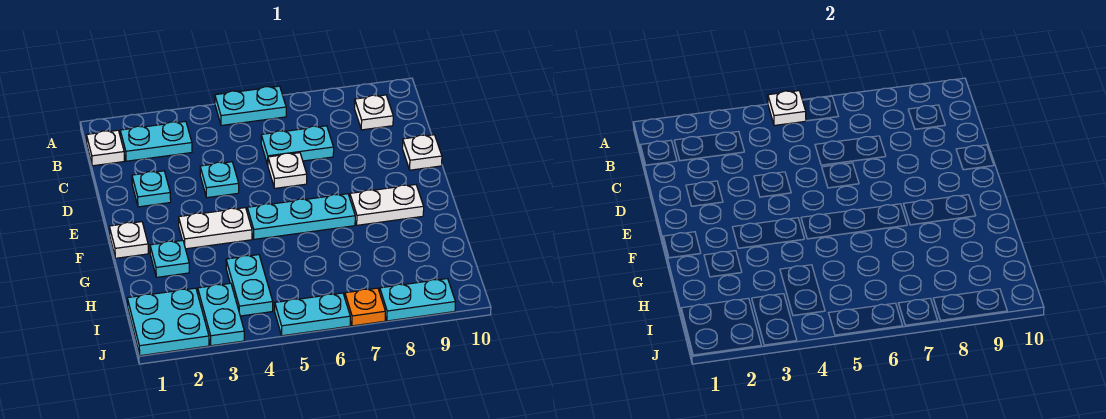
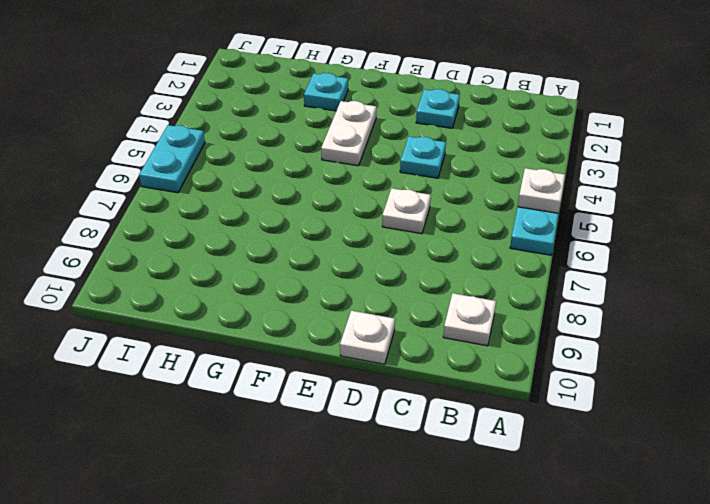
none -> white 1x1 plate [86,130,124,166]
none -> cyan 1x2 plate [120,121,192,161]
none -> cyan 1x2 plate [261,126,334,165]

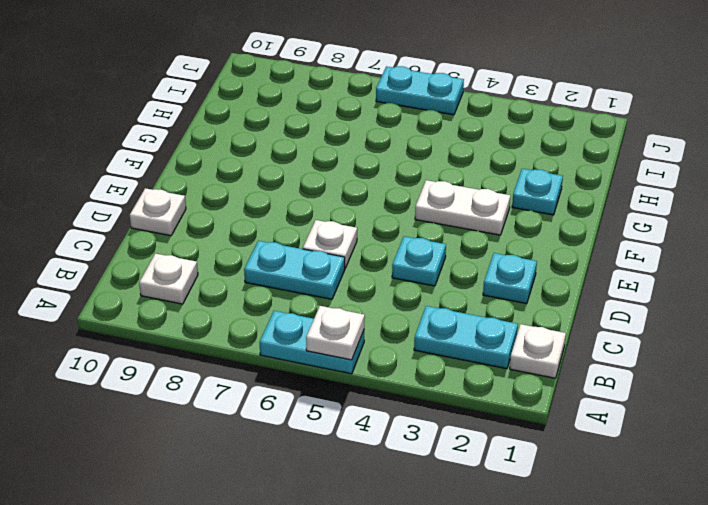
none -> white 1x1 plate [109,222,148,258]
none -> cyan 1x3 plate [247,194,355,239]
none -> white 1x2 plate [350,185,424,225]

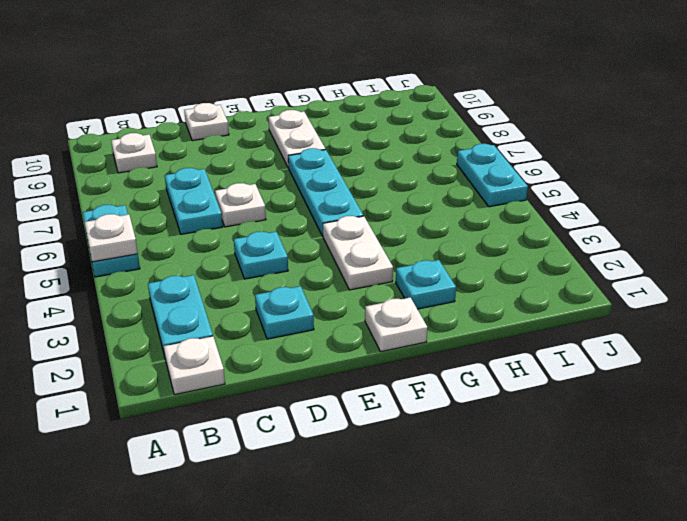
none -> cyan 1x2 plate [226,255,273,316]
none -> cyan 2x2 plate [127,288,209,356]
none -> cyan 1x2 plate [198,283,244,346]

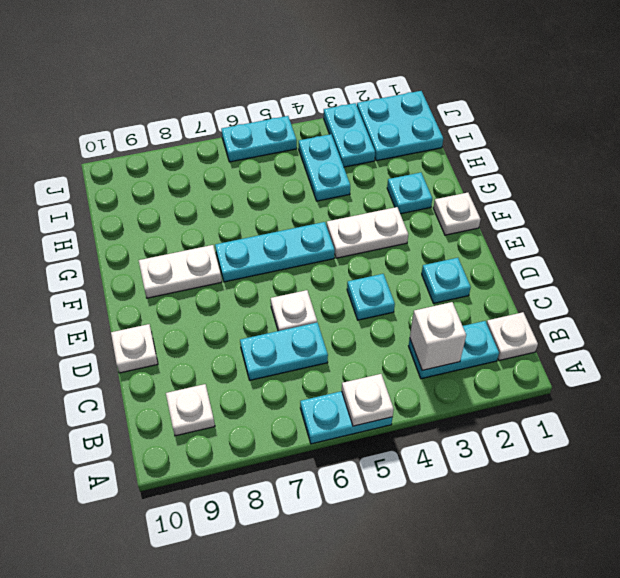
white 1x1 brick [410,302,466,370] -> none
none -> orange 1x1 plate [345,288,385,326]
none -> cyan 1x2 plate [380,279,455,321]

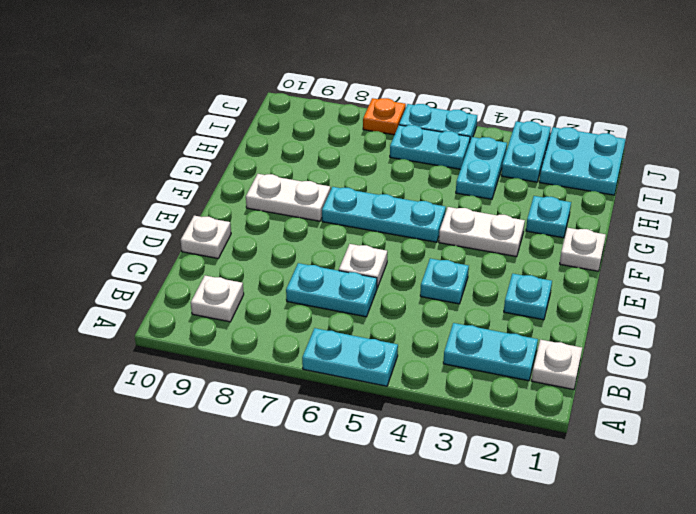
cyan 1x2 plate [390,125,470,169] -> cyan 1x2 plate moved to [380,279,455,321]
none -> white 1x1 plate [768,91,806,126]

